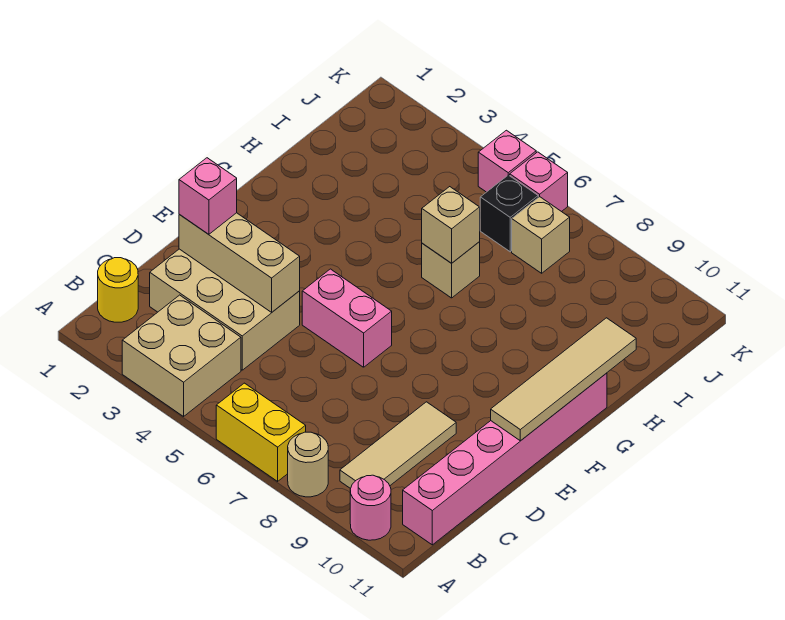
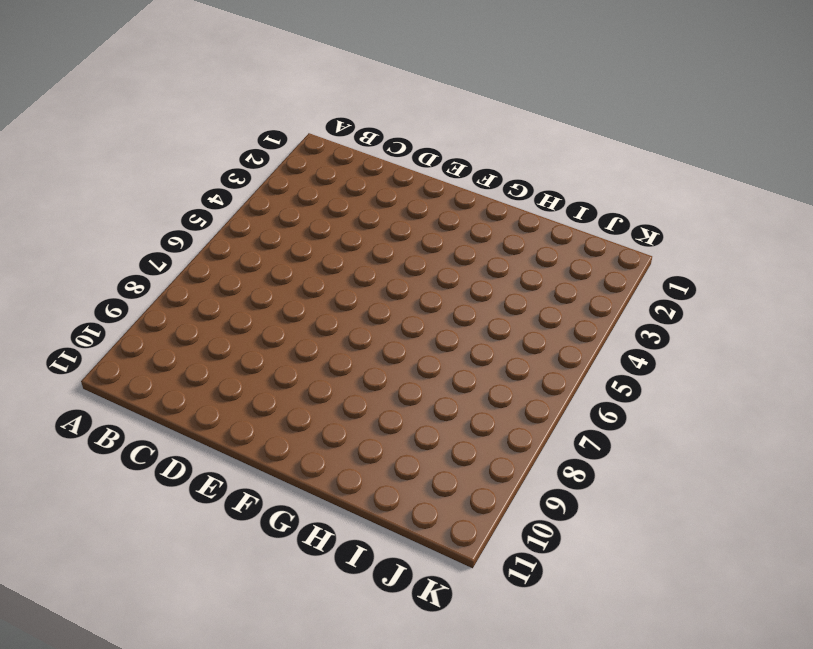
none -> tan 2x2 brick [122,295,241,416]
none -> yellow 1x2 brick [216,383,306,481]
none -> tan 1x1 round brick [288,432,328,497]

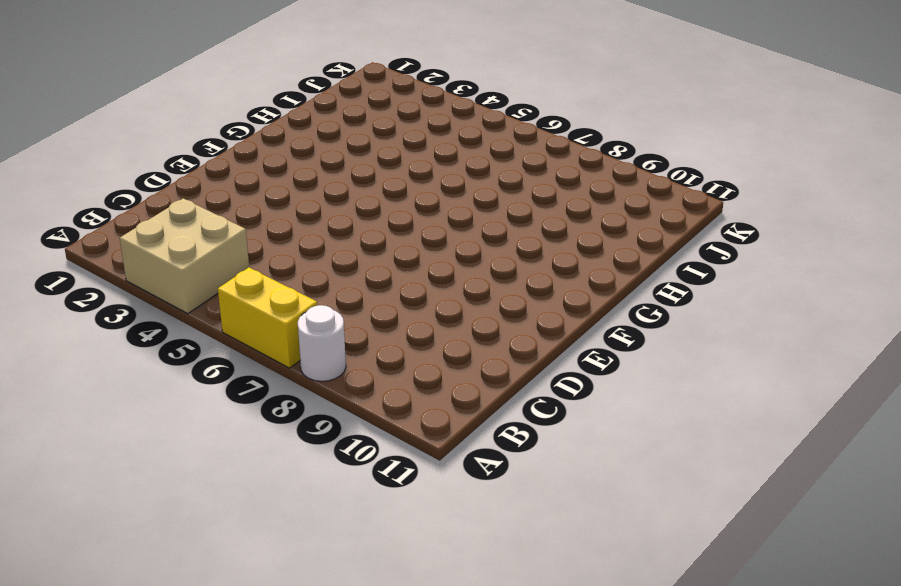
white 1x1 round brick [298,305,346,381] -> tan 1x1 round brick [288,432,328,497]
none -> pink 1x1 round brick [350,475,391,540]
none -> yellow 1x1 round brick [98,258,138,322]
none -> tan 1x3 tile [340,402,456,489]

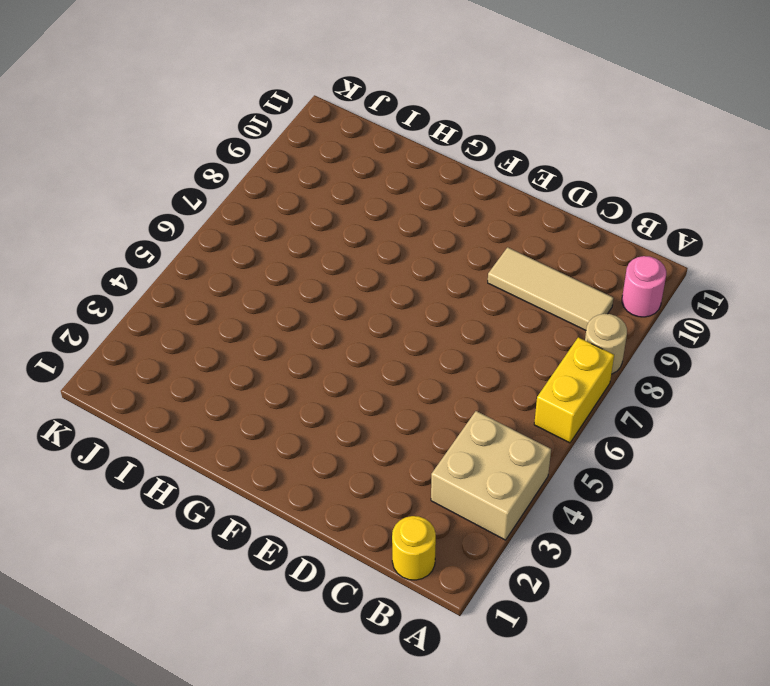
none -> pink 1x6 brick [403,373,607,545]
none -> tan 2x3 brick [150,249,300,370]
none -> pink 1x2 brick [302,269,392,367]

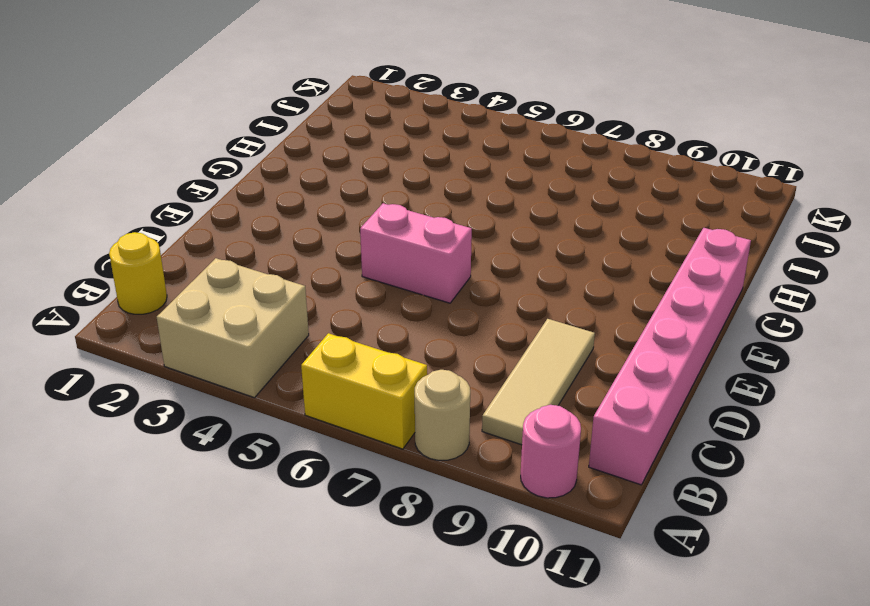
none -> tan 2x3 brick [150,249,300,370]
none -> tan 1x1 brick [422,242,480,298]
none -> black 1x1 brick [480,175,538,252]

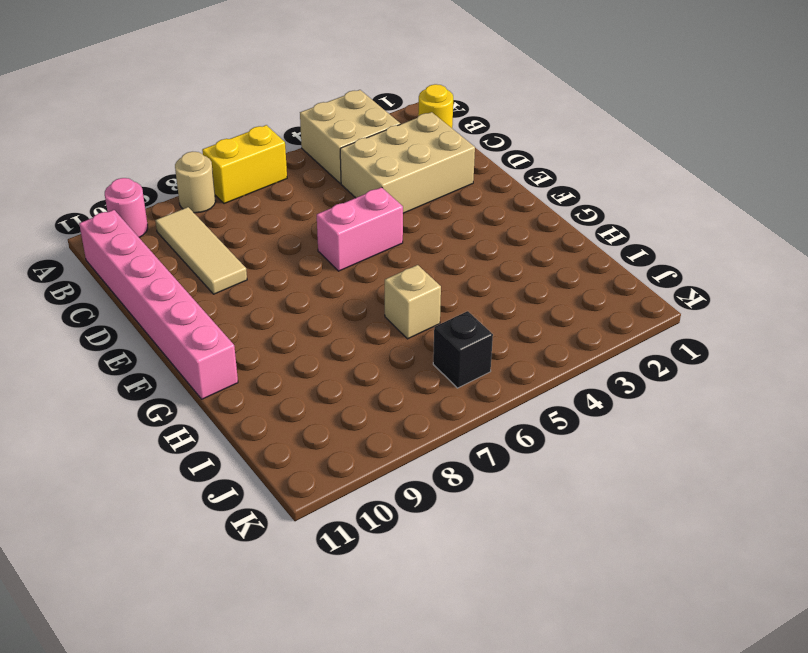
none -> tan 1x1 brick [512,197,570,273]
none -> pink 1x1 brick [478,130,536,192]
none -> pink 1x1 brick [510,152,568,212]

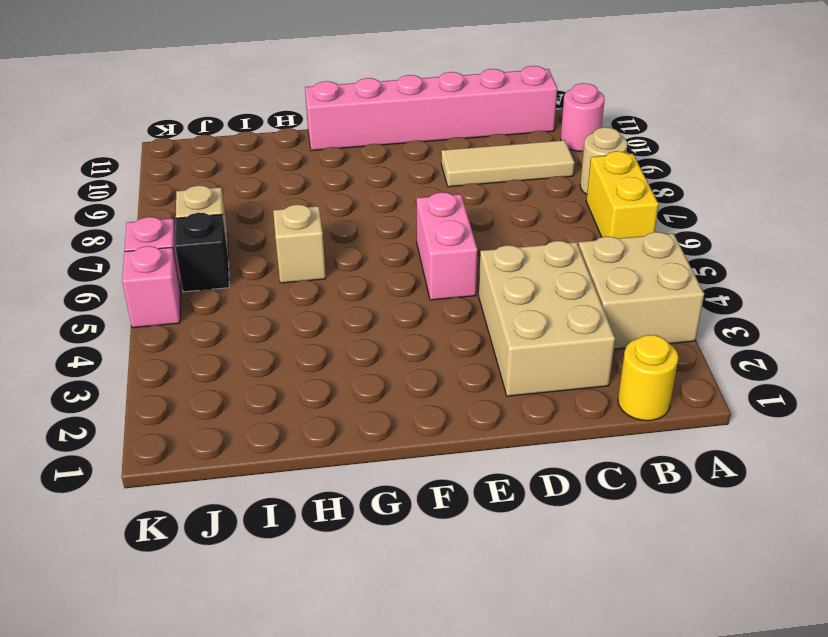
none -> tan 1x3 brick [179,213,300,312]
none -> tan 1x4 tile [491,318,636,441]
none -> tan 1x1 brick [422,187,480,263]

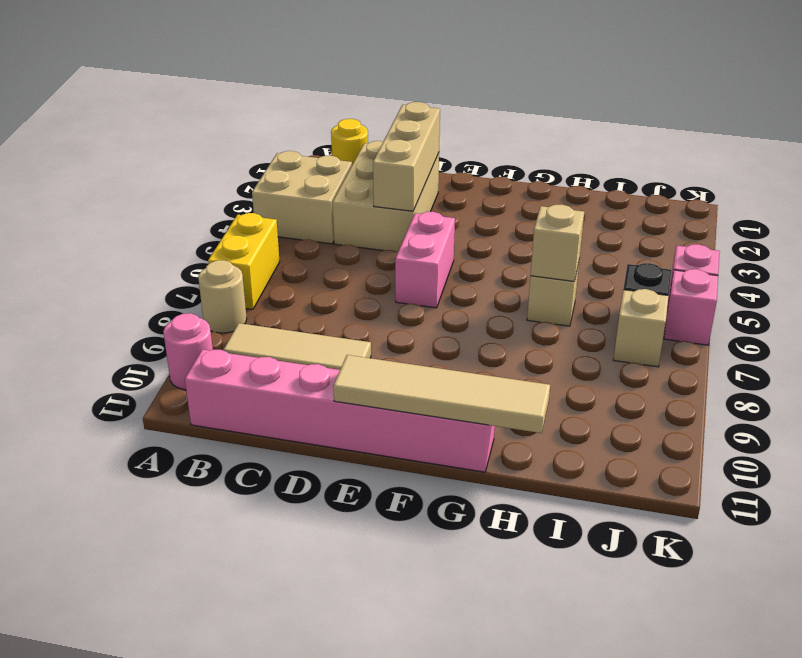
none -> pink 1x1 brick [179,158,237,234]

